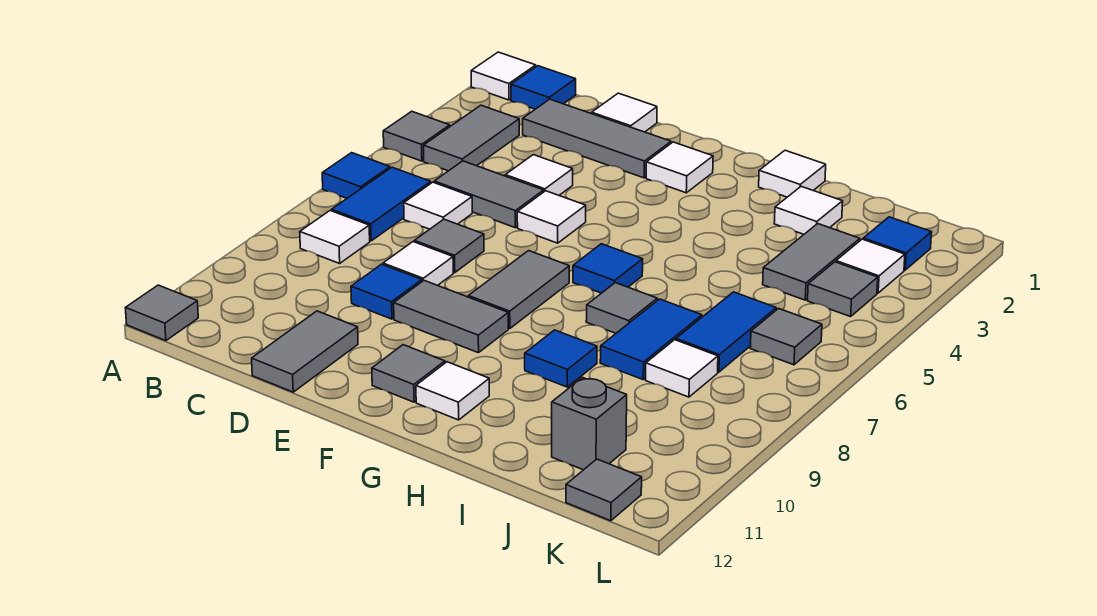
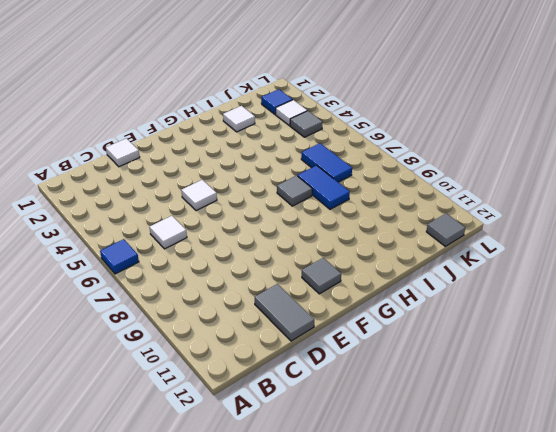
none -> white 1x1 tile [471,52,536,100]
none -> grey 1x1 tile [383,111,450,161]
none -> grey 1x1 tile [125,285,198,341]
none -> blue 1x1 tile [511,66,576,109]

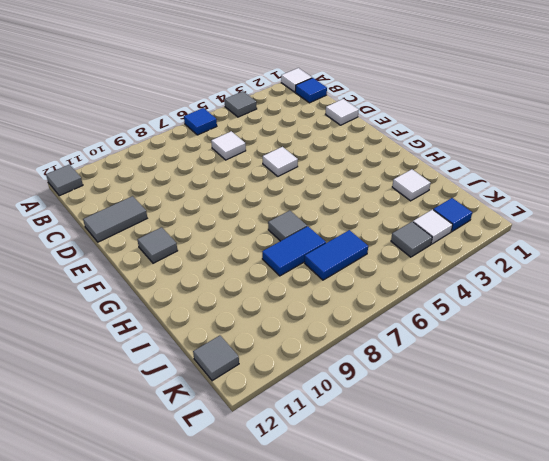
none -> grey 1x2 tile [424,105,519,171]
none -> blue 1x2 tile [332,167,431,241]
none -> white 1x1 tile [300,211,370,263]
none -> grey 1x3 tile [523,99,671,178]

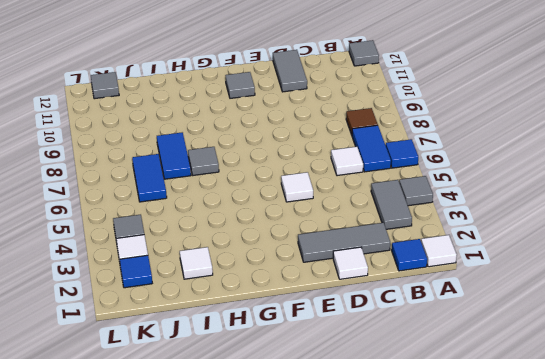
brown 1x1 tile [346,108,378,135] -> white 1x1 tile [300,211,370,263]
none -> grey 1x2 tile [434,161,544,228]
none -> white 1x1 tile [505,155,573,195]
none -> grey 1x1 tile [414,219,484,273]
none -> white 1x1 tile [383,242,453,285]

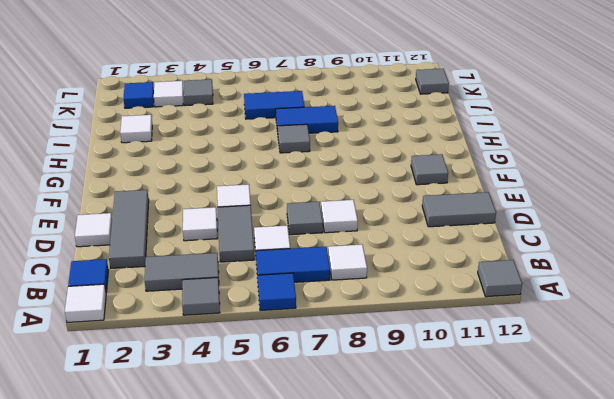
none -> blue 1x1 tile [351,264,422,319]
none -> grey 1x2 tile [394,281,508,353]
none -> white 1x1 tile [646,142,713,193]
none -> grey 1x2 tile [468,251,569,329]

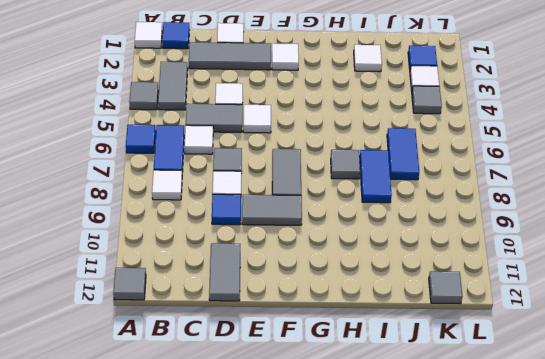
none -> grey 1x1 tile [372,345,445,402]
none -> blue 1x1 tile [573,244,643,293]
none -> white 1x1 tile [416,362,489,420]
none -> white 1x1 tile [759,150,826,197]

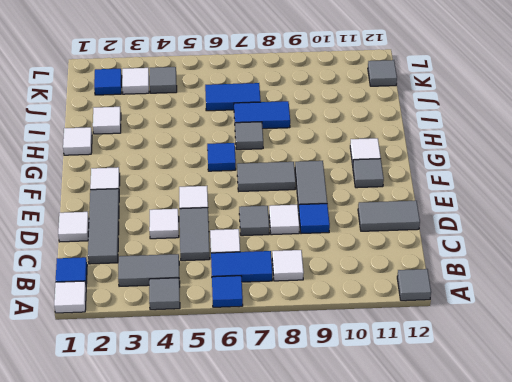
none -> blue 1x1 tile [525,330,597,387]
none -> grey 1x2 tile [763,224,860,300]
none -> white 1x1 tile [646,340,718,397]
none -> grey 1x1 brick [552,378,627,470]

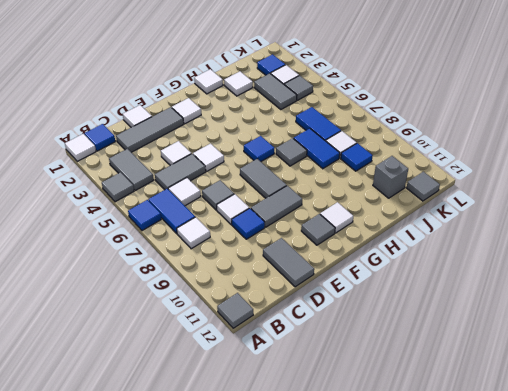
blue 1x1 tile [341,143,373,171] -> blue 1x1 tile moved to [525,330,597,387]
none -> grey 1x1 tile [750,308,822,365]

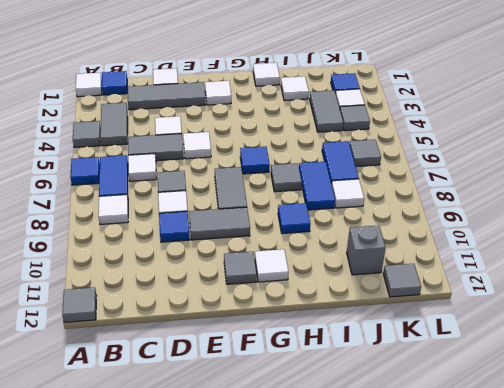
none -> grey 1x2 tile [252,311,358,392]

